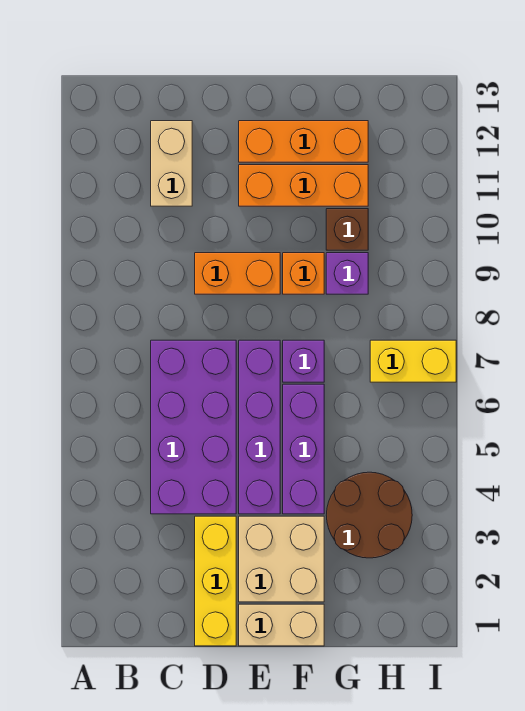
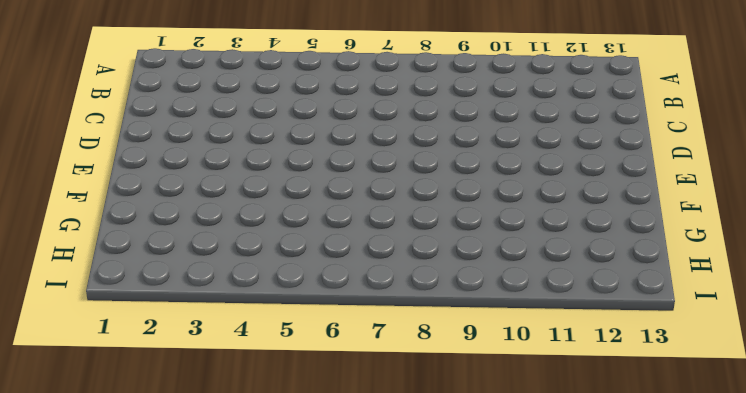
none -> purple 2x4 brick [151,340,236,514]
none -> tan 1x2 brick [151,121,192,206]
none -> yellow 1x3 brick [195,516,236,646]

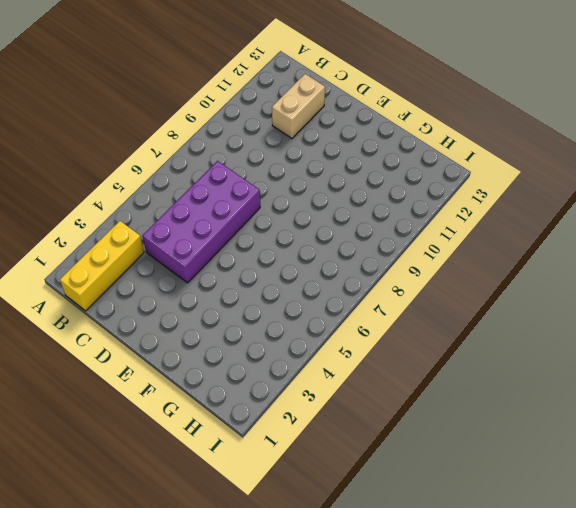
yellow 1x3 brick [60,221,144,311] -> yellow 1x3 brick moved to [195,516,236,646]
none -> orange 1x2 brick [195,253,280,294]
none -> tan 1x2 brick [239,604,324,646]
none -> tan 2x2 brick [239,516,324,602]

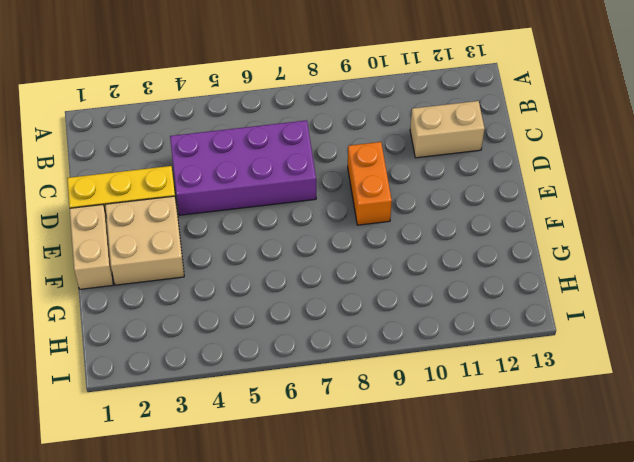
none -> purple 1x4 brick [239,340,280,514]
none -> orange 1x3 brick [239,165,368,206]
none -> orange 1x3 brick [239,121,368,162]

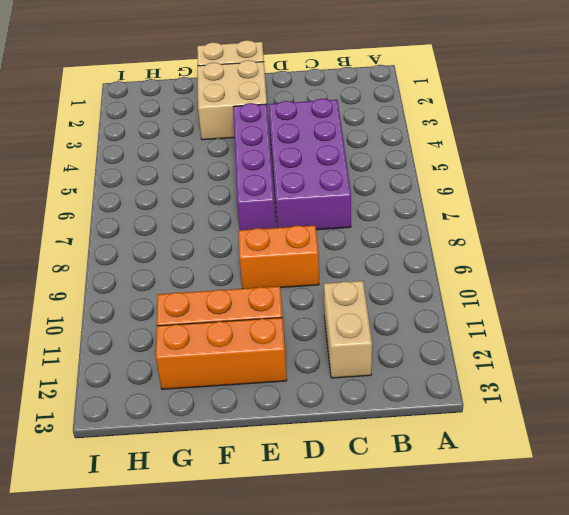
none -> yellow 1x3 brick [195,516,236,646]
none -> purple 1x3 brick [283,384,324,514]
none -> purple 1x1 brick [283,340,324,382]

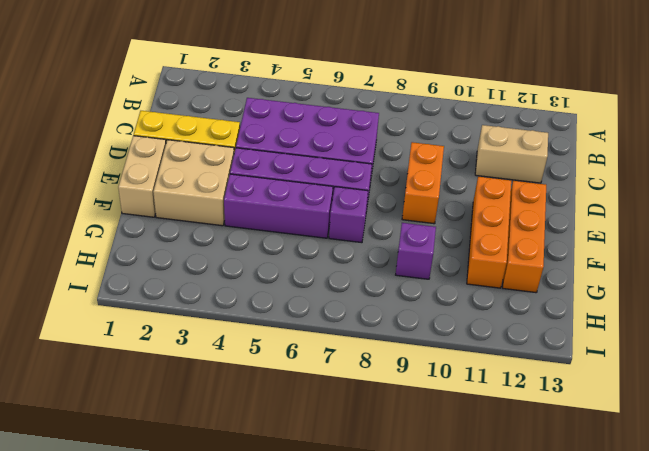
none -> orange 1x1 brick [283,253,324,294]
none -> brown 2x2 round brick [326,472,412,558]
none -> brown 1x1 brick [326,209,368,250]

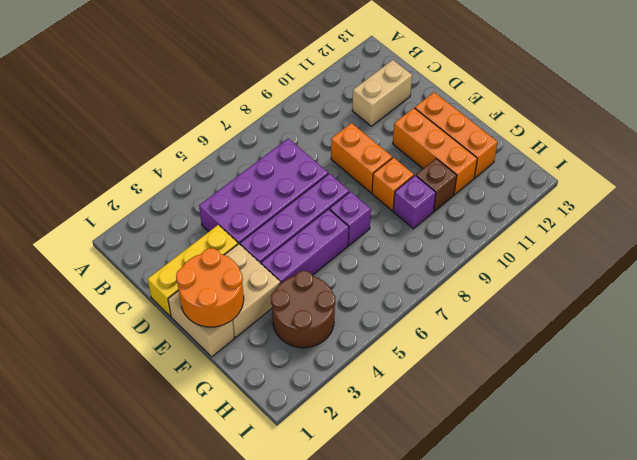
orange 2x2 round brick [176,248,244,327] -> none
none -> yellow 1x2 brick [370,340,456,382]

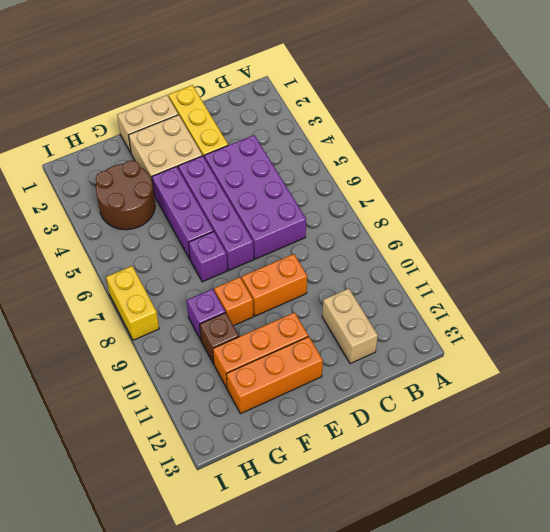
yellow 1x2 brick [106,266,159,340] -> yellow 1x2 brick turned to [370,340,456,382]

